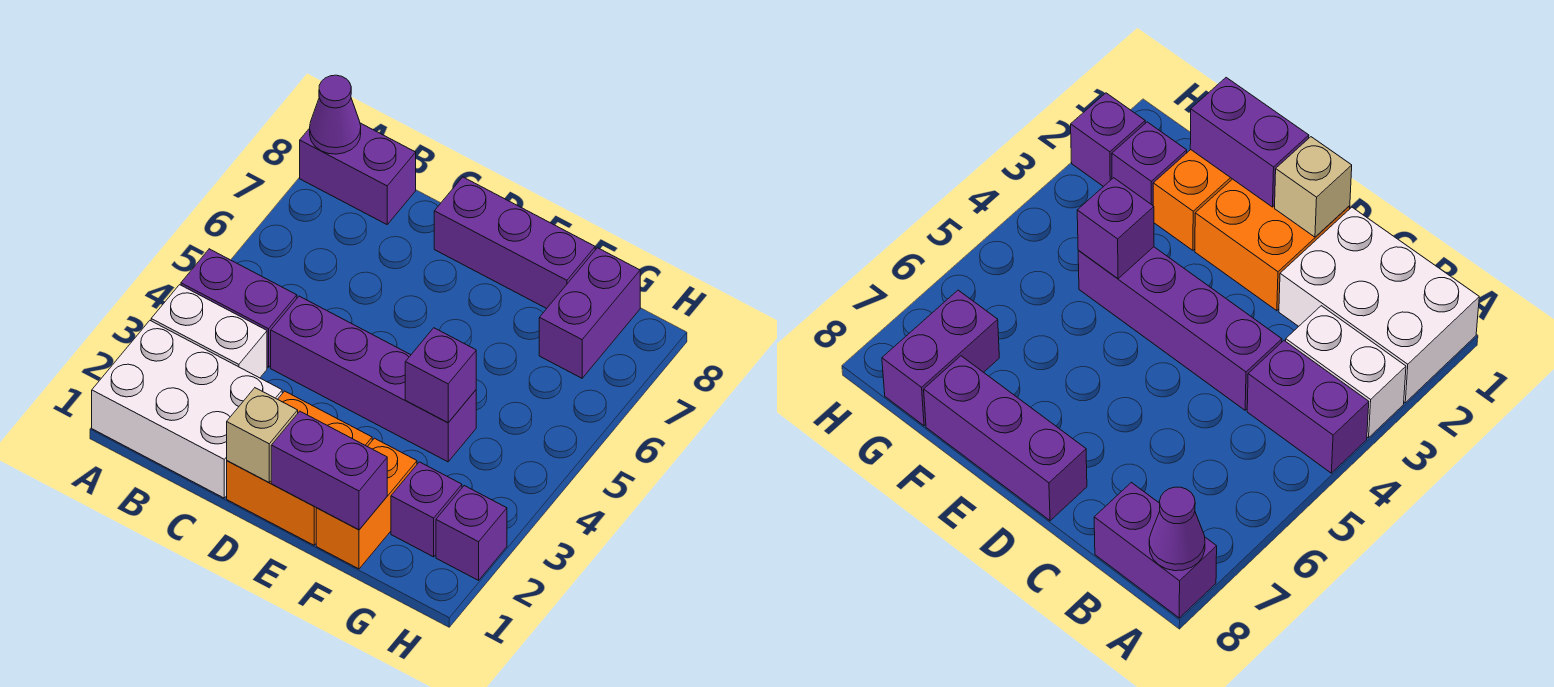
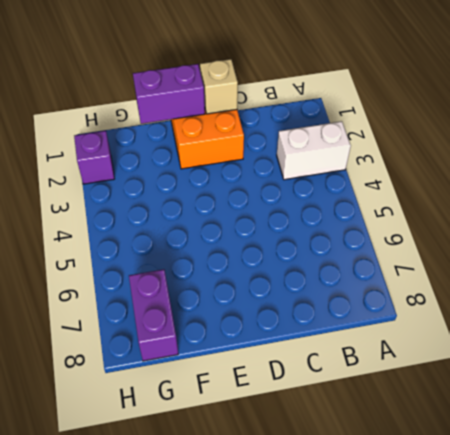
none -> white 2x3 brick [92,321,282,498]
none -> purple 1x2 brick [181,249,297,367]
none -> purple 1x2 brick [300,123,416,224]

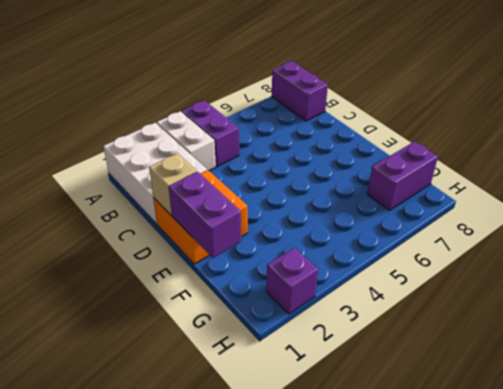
none -> purple 1x4 brick [271,296,476,462]
none -> purple 1x3 brick [434,177,595,309]
none -> orange 1x2 brick [316,438,417,569]

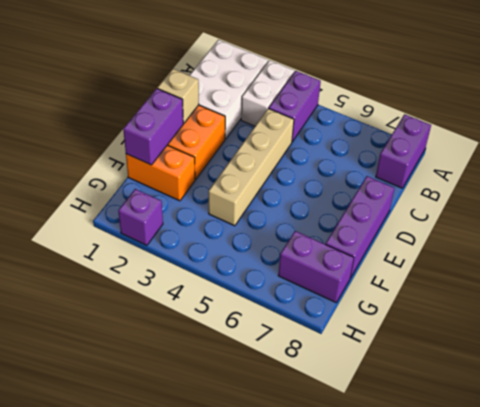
tan 1x4 brick [209,108,294,226] -> purple 1x4 brick [271,296,476,462]
none -> purple 1x1 brick [391,462,462,557]
none -> purple 1x1 cone [310,75,361,154]
none -> purple 1x1 brick [405,328,476,422]

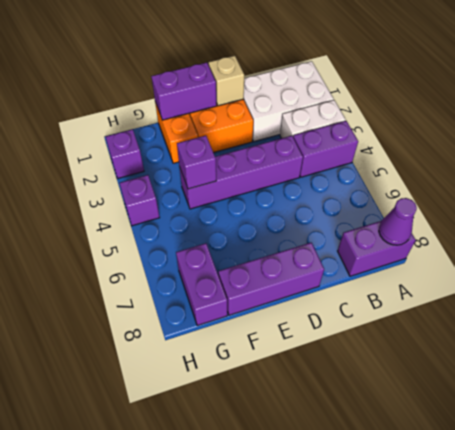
purple 1x1 brick [120,175,160,226] -> purple 1x1 brick moved to [391,462,462,557]

